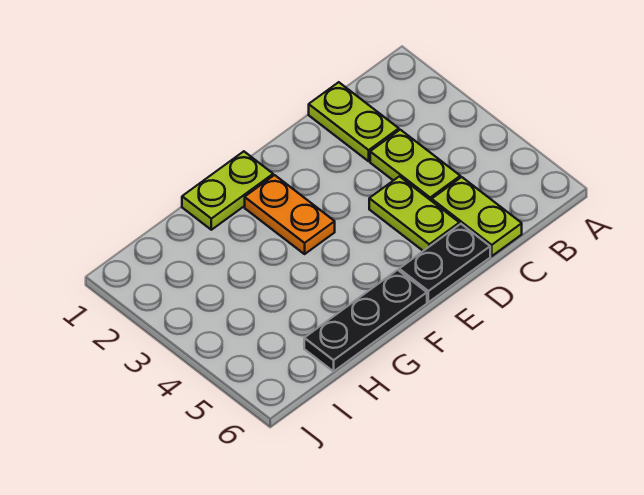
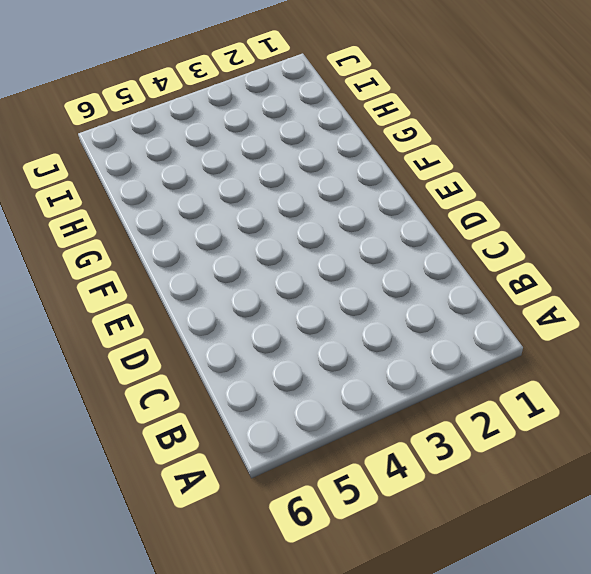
none -> lime 1x2 plate [309,82,399,161]
none -> lime 1x2 plate [370,130,460,201]

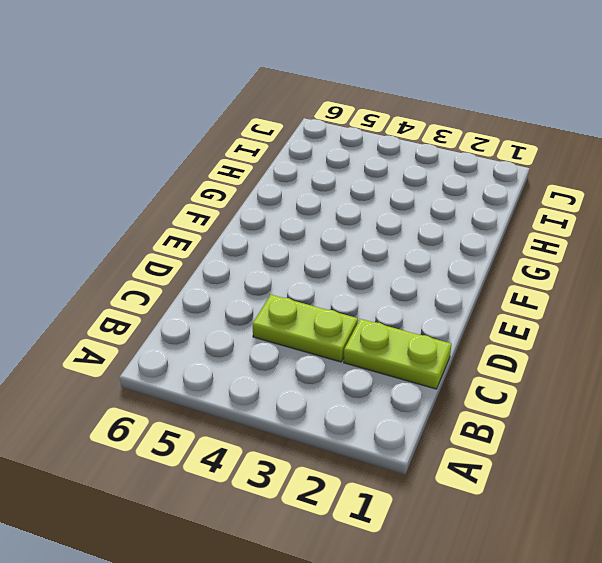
none -> lime 1x2 plate [432,177,522,256]
none -> lime 1x2 plate [369,176,459,251]

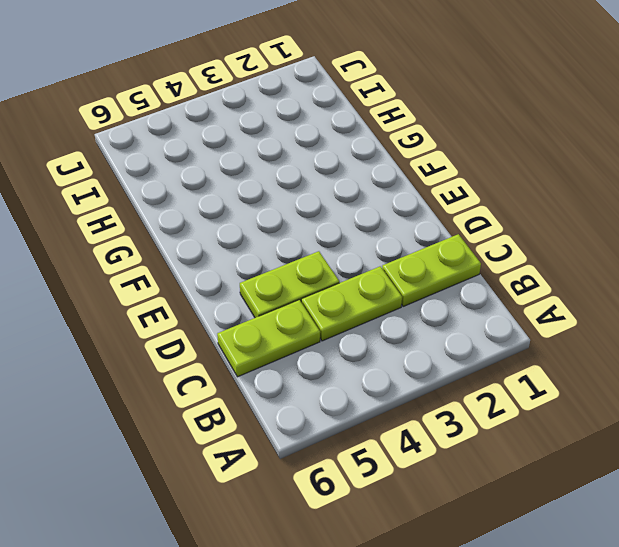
none -> black 1x2 plate [399,224,490,302]
none -> lime 1x2 plate [182,151,273,230]

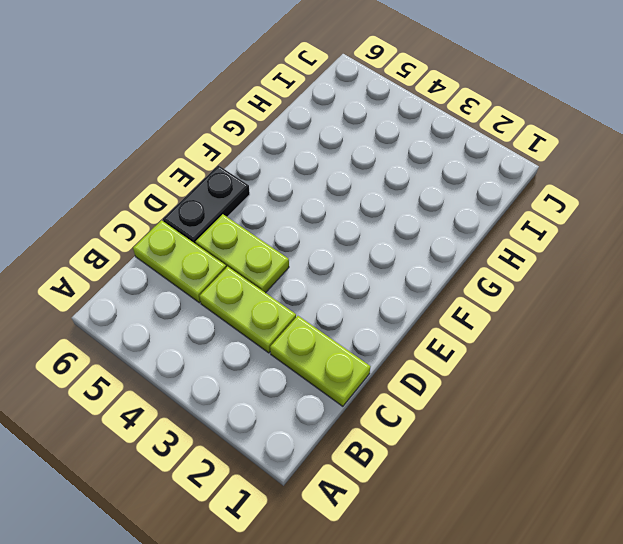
none -> lime 1x2 plate [182,151,273,230]
none -> orange 1x2 plate [245,175,335,254]

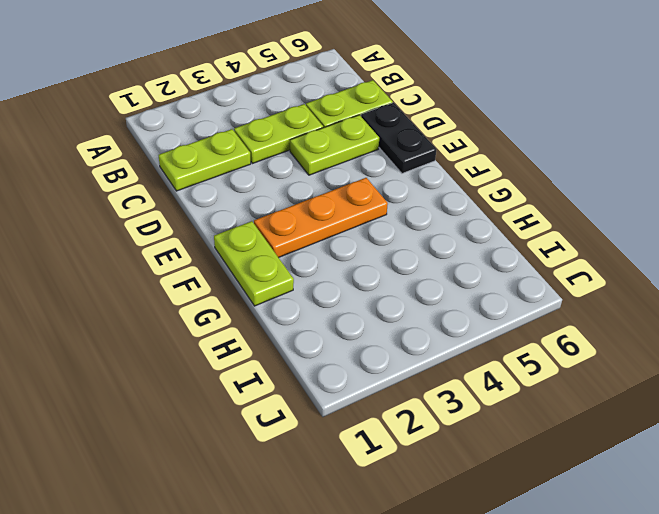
orange 1x3 plate [254,178,388,258] -> orange 1x2 plate [245,175,335,254]
none -> black 1x3 plate [304,270,427,371]

